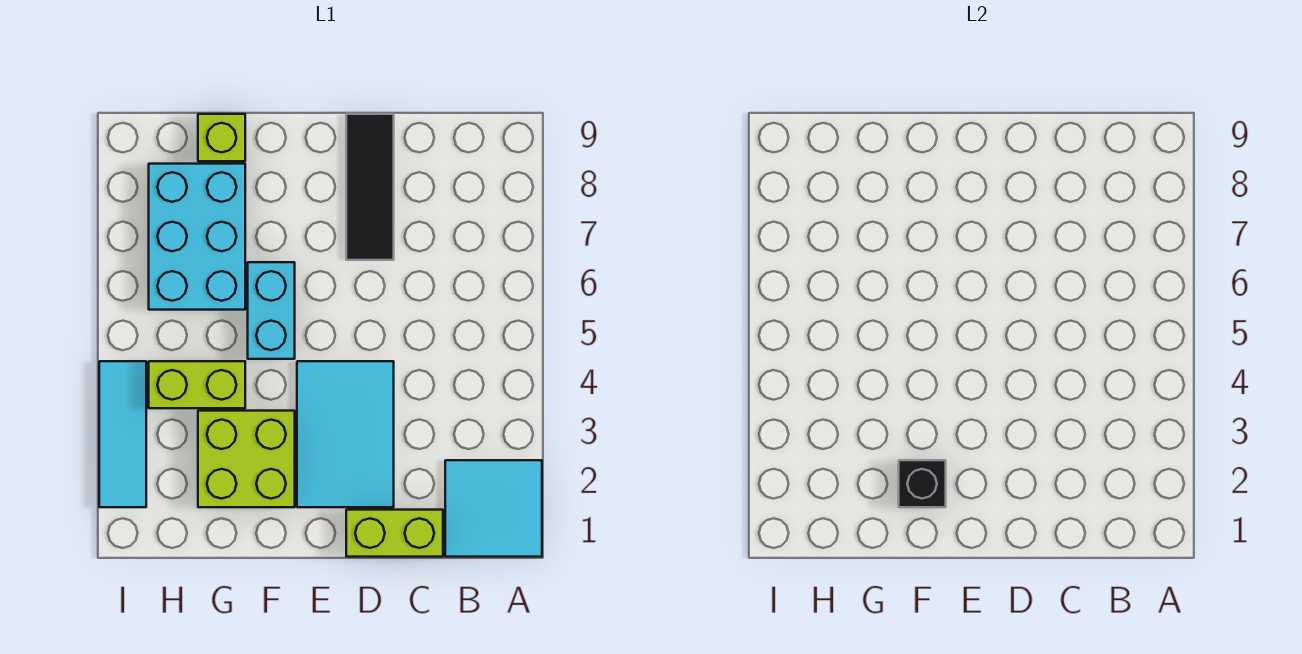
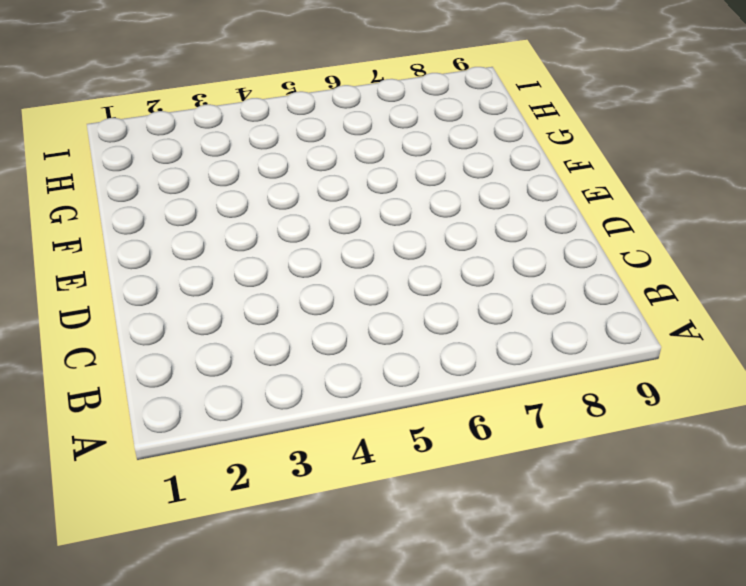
none -> cyan 2x2 tile [445,460,542,557]
none -> lime 1x2 brick [346,510,443,557]

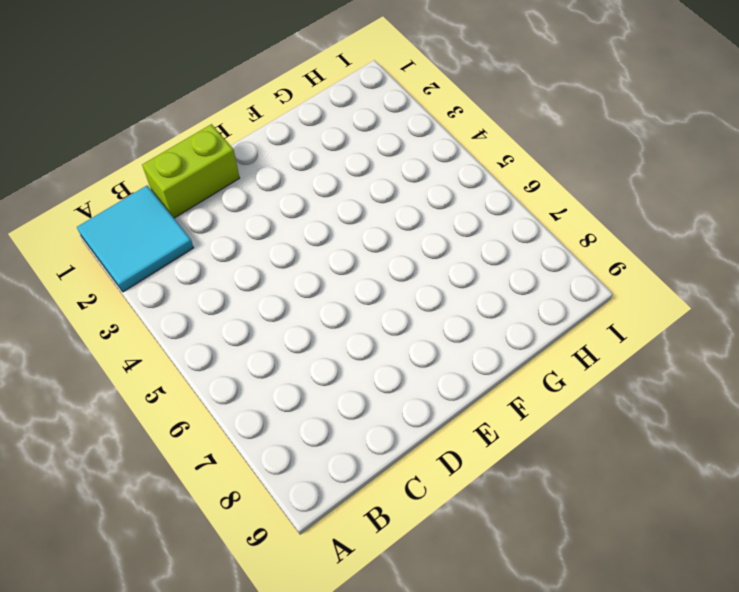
none -> cyan 2x3 tile [297,361,394,507]
none -> black 1x3 tile [346,114,394,260]

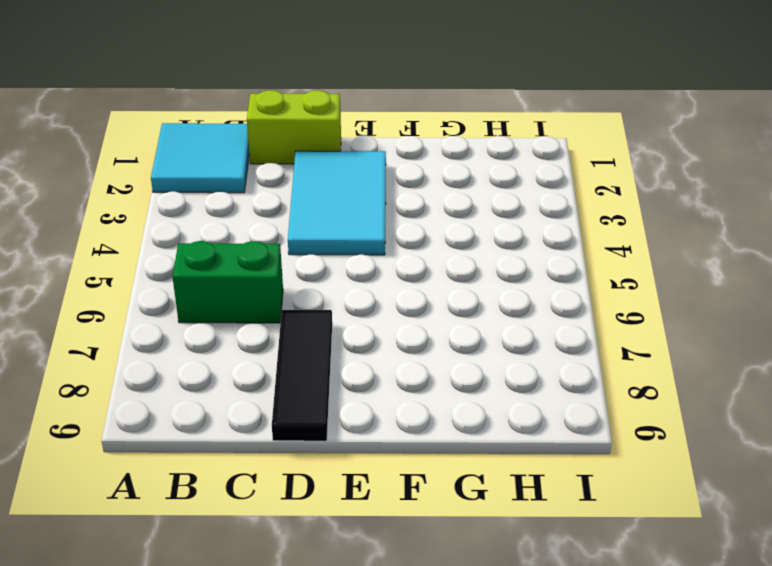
green 1x2 brick [173,241,283,323] -> none
none -> lime 2x2 brick [198,411,295,507]
none -> cyan 1x2 brick [248,262,295,359]

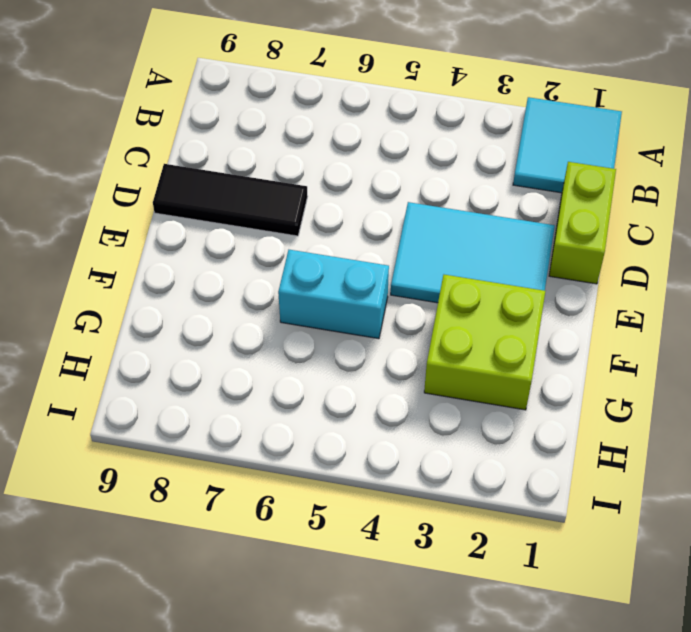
none -> lime 1x2 brick [149,361,245,408]
none -> cyan 2x3 brick [149,164,245,310]

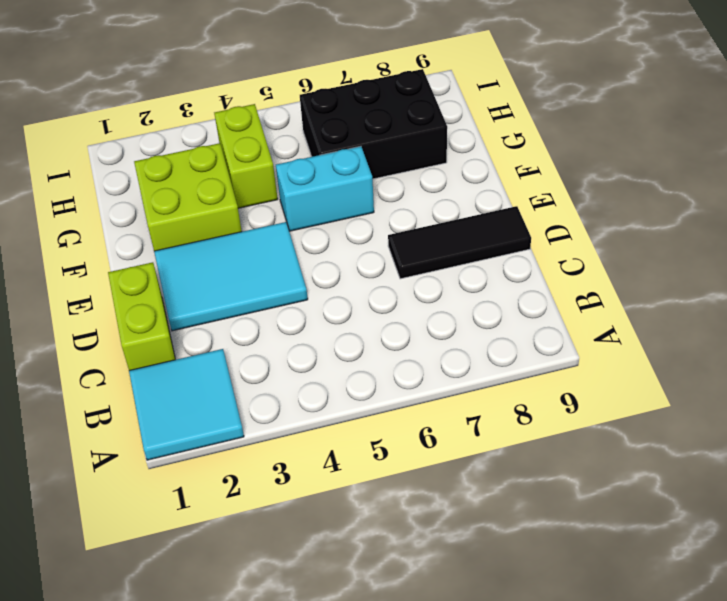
black 2x3 brick [300,69,447,179] -> cyan 2x3 brick [149,164,245,310]
none -> lime 1x1 brick [198,114,245,161]
none -> cyan 1x3 tile [99,361,146,507]

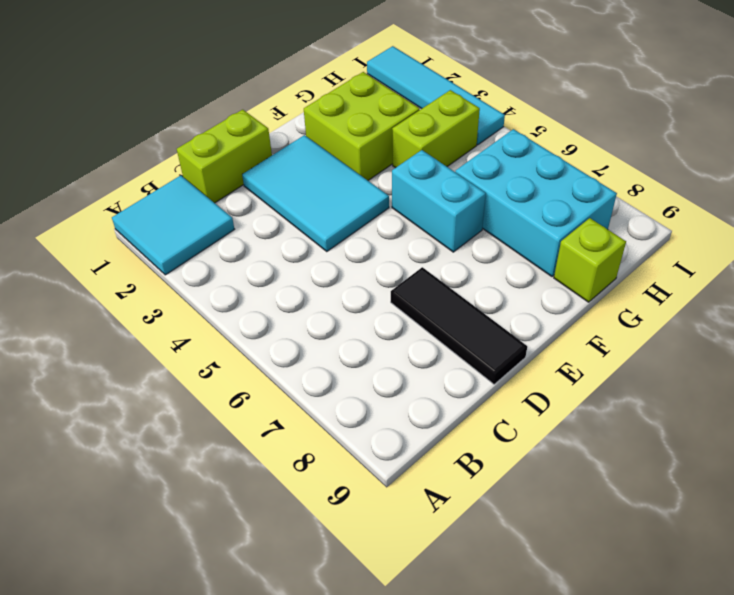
cyan 1x4 tile [367,46,505,145] -> cyan 1x3 tile [99,361,146,507]
none -> black 1x1 brick [899,460,946,507]

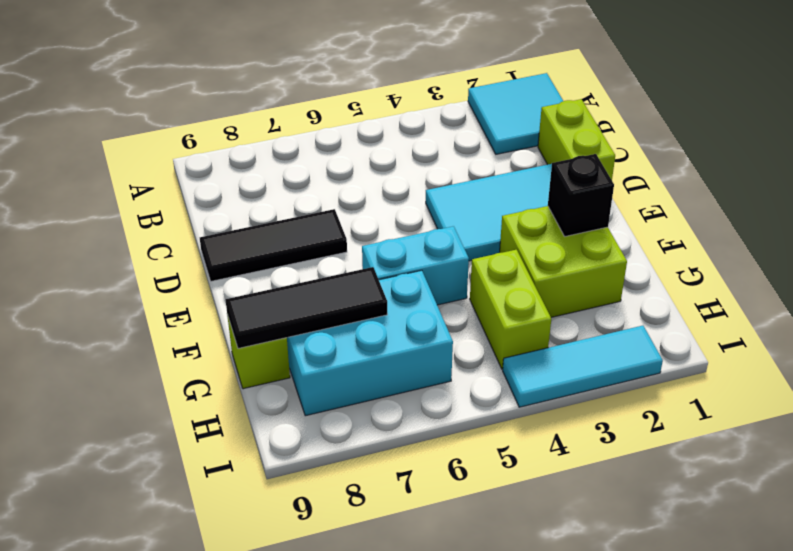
black 1x3 tile [225,267,387,348] -> none

